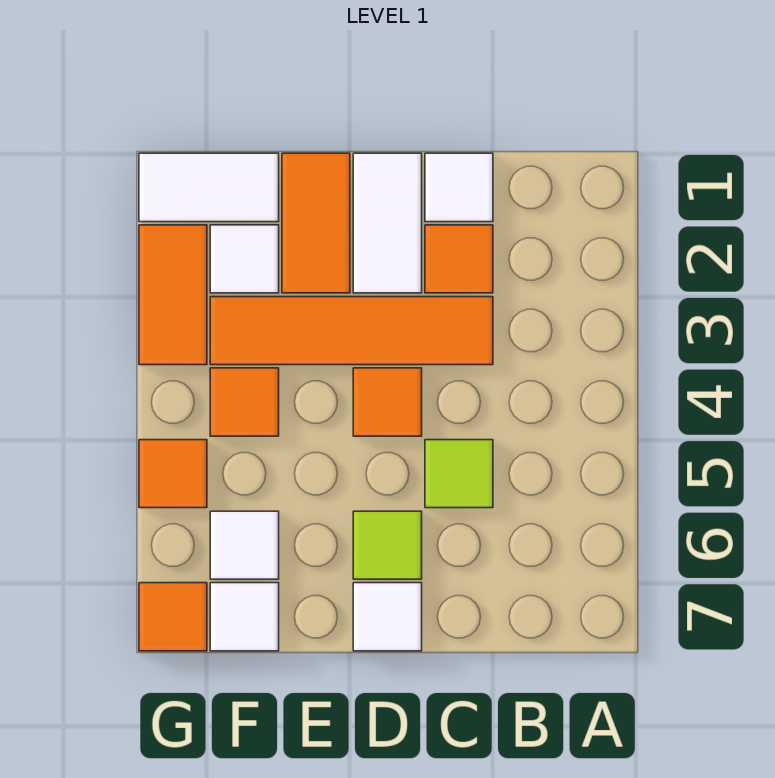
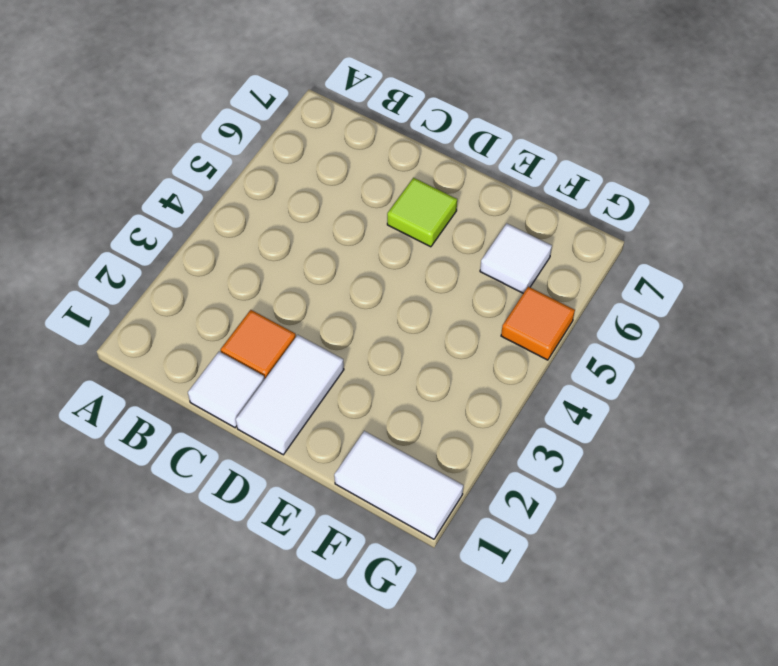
none -> orange 1x4 tile [210,297,493,365]
none -> lime 1x1 tile [425,440,493,508]
none -> orange 1x1 tile [353,368,422,436]

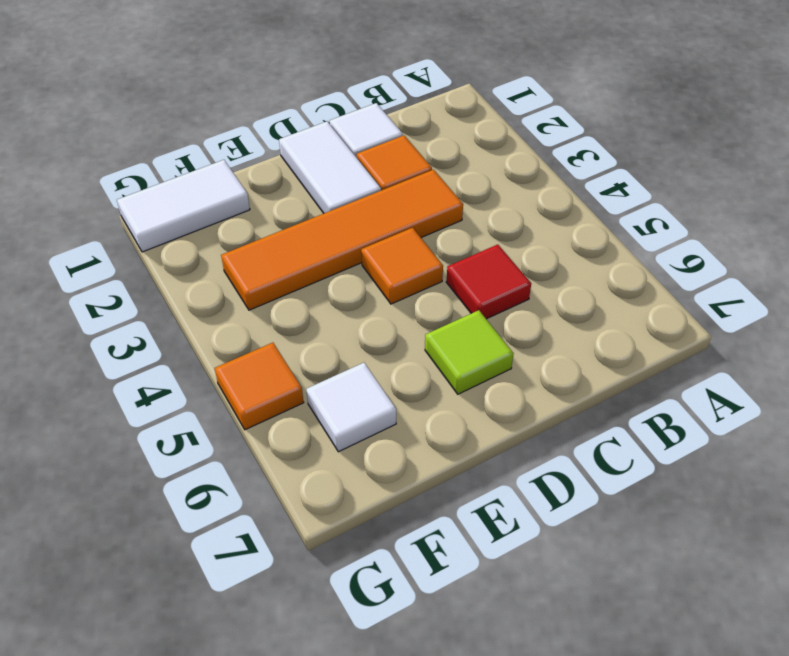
red 1x1 tile [446,245,531,319] -> lime 1x1 tile [425,440,493,508]
none -> white 1x1 tile [353,583,422,651]
none -> orange 1x2 tile [282,153,350,293]
none -> white 1x1 tile [210,225,279,293]

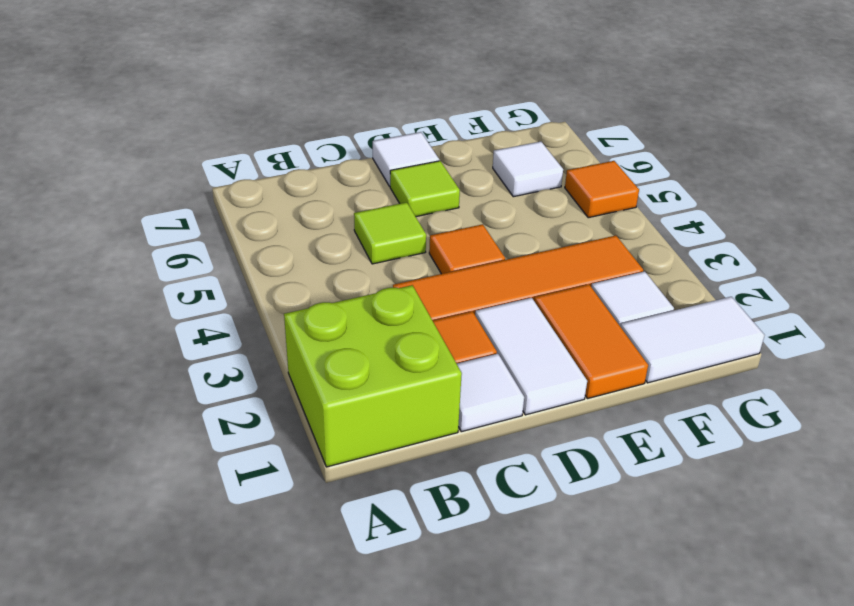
lime 2x2 brick [284,285,462,467] -> none
none -> orange 1x1 tile [210,368,279,436]
none -> white 1x1 tile [210,583,279,651]
none -> orange 1x2 tile [139,225,207,365]

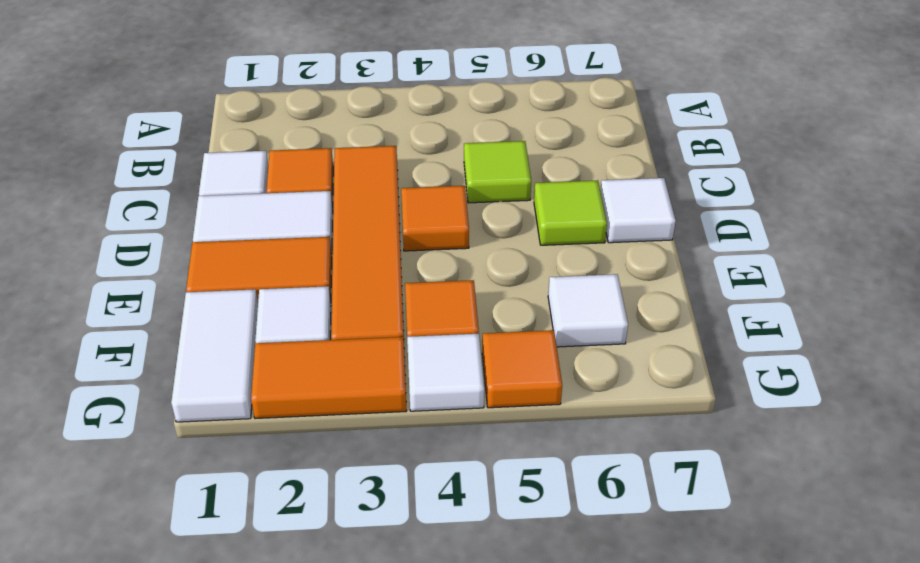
white 1x1 tile [407,334,484,411] -> white 1x1 tile moved to [210,583,279,651]
none -> orange 1x1 tile [139,583,207,651]

